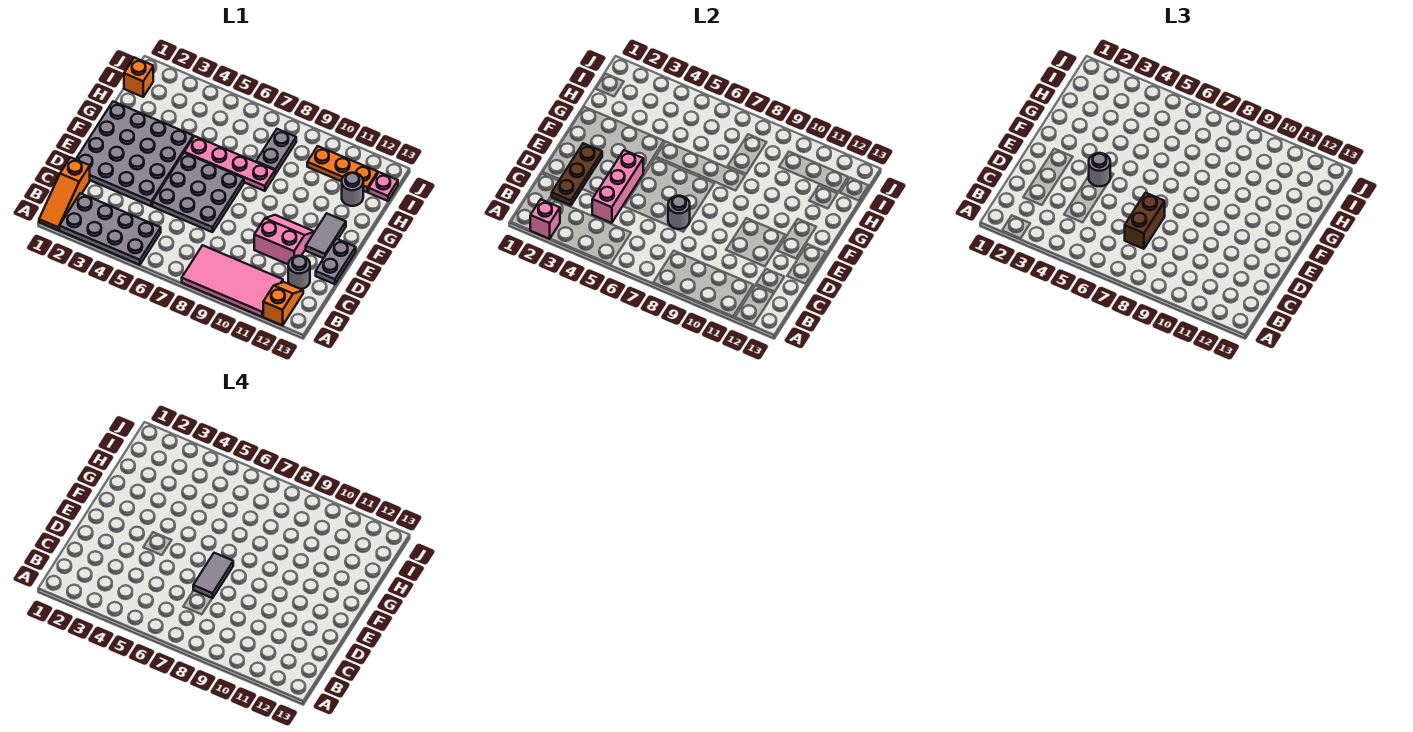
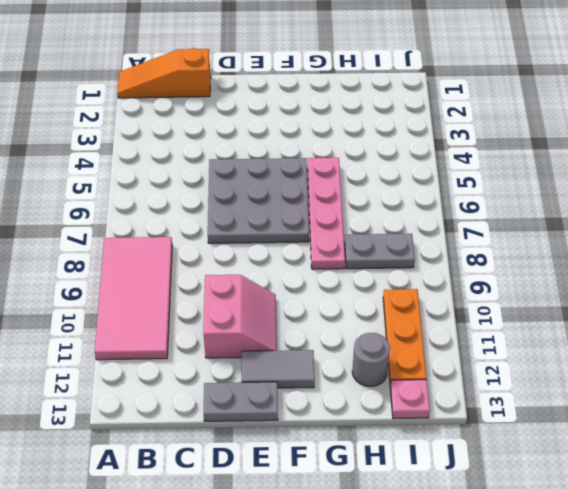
none -> grey 2x4 plate [59,193,161,265]
none -> orange 1x2 slope [263,282,303,325]
none -> grey 1x1 round brick [288,256,310,289]

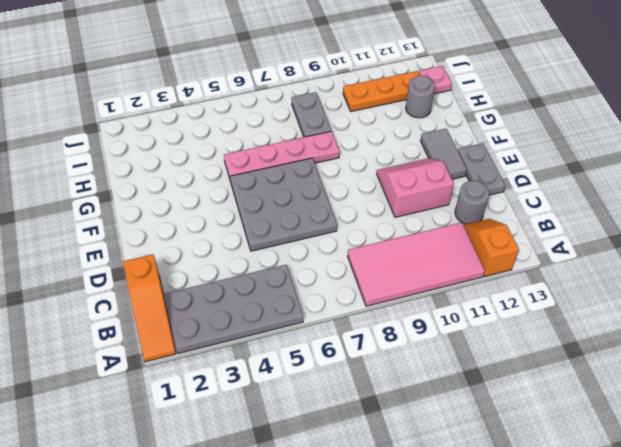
none -> grey 4x4 plate [76,102,193,206]
none -> orange 1x1 brick [124,58,153,97]
none -> pink 1x1 brick [530,199,560,239]

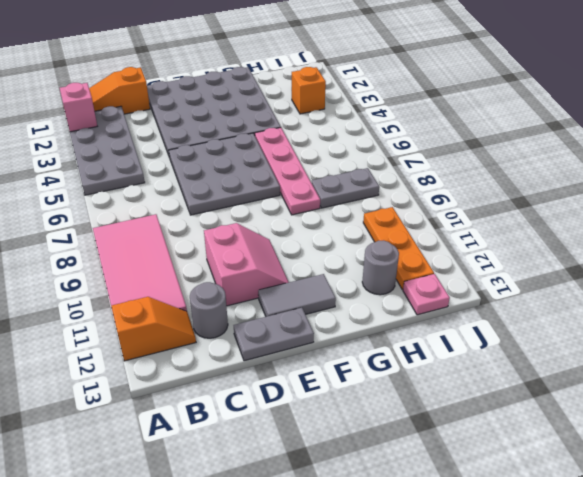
orange 1x1 brick [291,67,326,114] -> orange 1x1 brick moved to [124,58,153,97]
none -> brown 1x3 plate [552,143,602,206]
none -> pink 1x3 brick [592,150,643,223]
none -> grey 1x1 round brick [668,196,690,229]

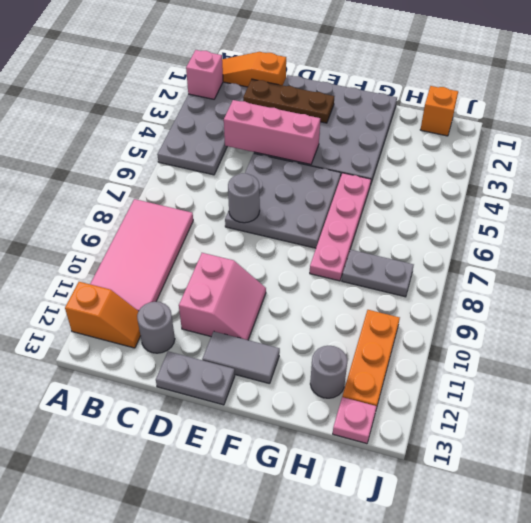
none -> brown 1x2 brick [1125,193,1165,249]
none -> grey 1x1 round brick [1089,153,1110,186]
none -> grey 1x2 tile [193,553,233,598]

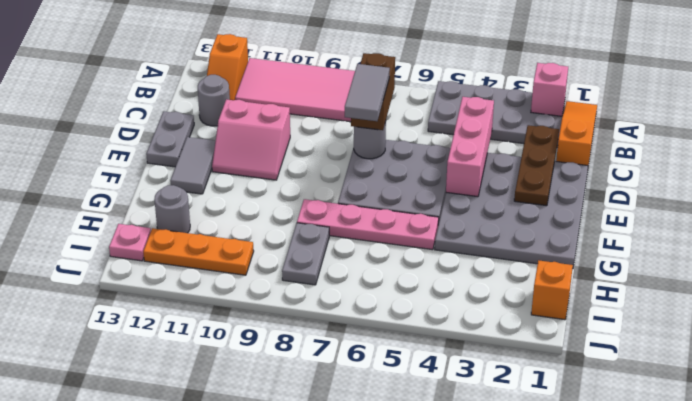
none -> grey 1x1 round brick [1089,153,1110,186]

